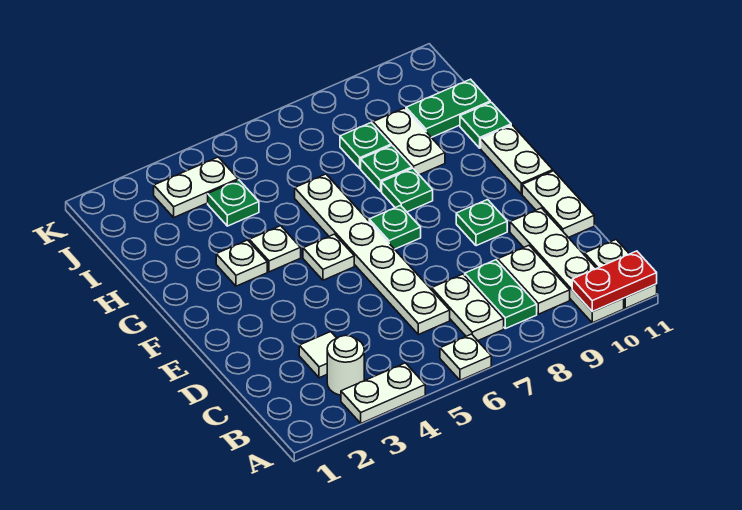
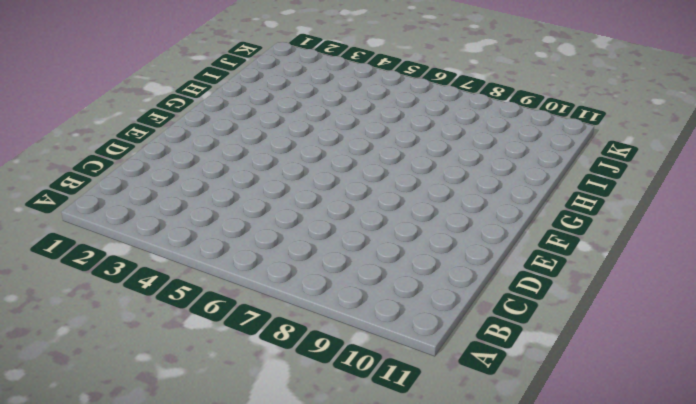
none -> white 1x2 plate [341,363,425,423]
none -> white 1x1 plate [440,334,491,380]
none -> white 1x4 plate [510,208,624,323]

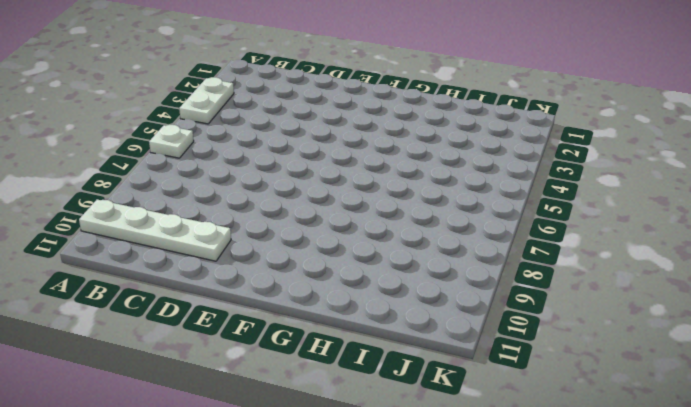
none -> white 1x2 plate [585,240,657,308]
none -> white 1x1 round brick [327,335,364,395]
none -> white 1x2 plate [432,274,504,341]

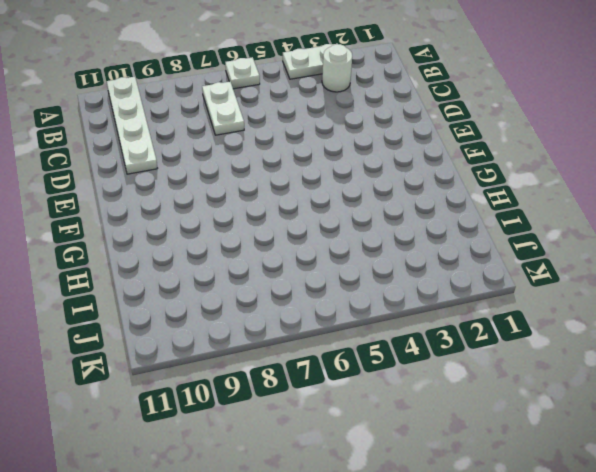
none -> white 1x2 plate [585,240,657,308]
none -> green 1x2 plate [465,260,537,329]
none -> white 1x2 plate [498,246,570,314]

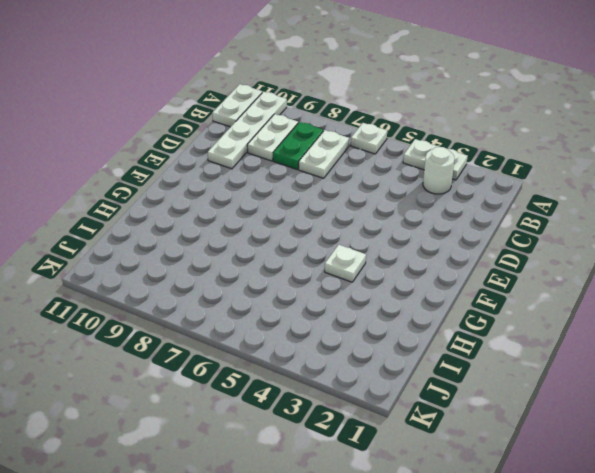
none -> white 1x1 tile [299,332,336,378]
none -> white 1x6 plate [295,174,450,335]
none -> white 1x2 plate [522,171,594,238]

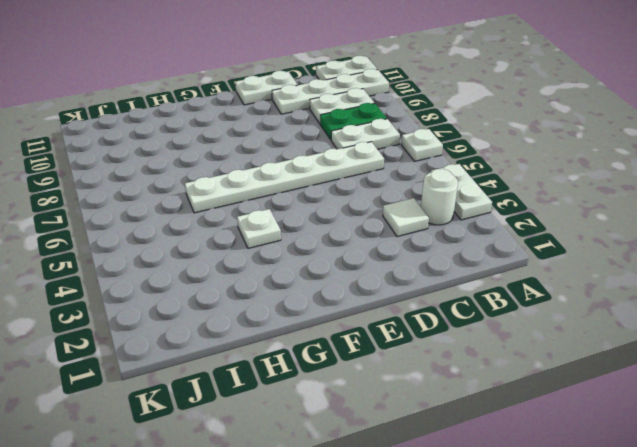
none -> green 1x1 plate [456,200,507,246]
none -> white 1x1 plate [303,234,354,280]
none -> green 1x1 plate [369,205,421,249]

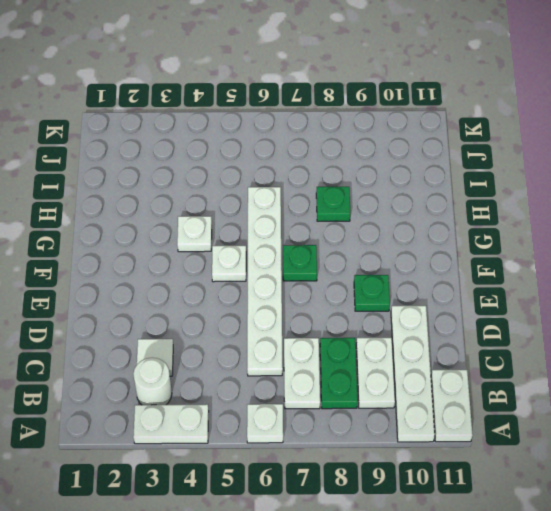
none -> white 1x2 plate [522,171,594,238]
none -> white 1x2 plate [481,125,553,194]
none -> white 1x1 plate [216,240,267,286]

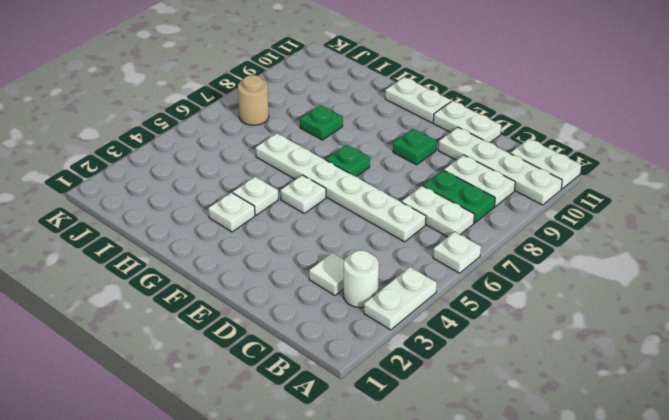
tan 1x1 round brick [238,75,269,125] -> none
none -> green 1x1 plate [382,168,433,212]
none -> white 1x2 plate [373,108,445,175]
none -> green 1x1 plate [460,102,511,148]

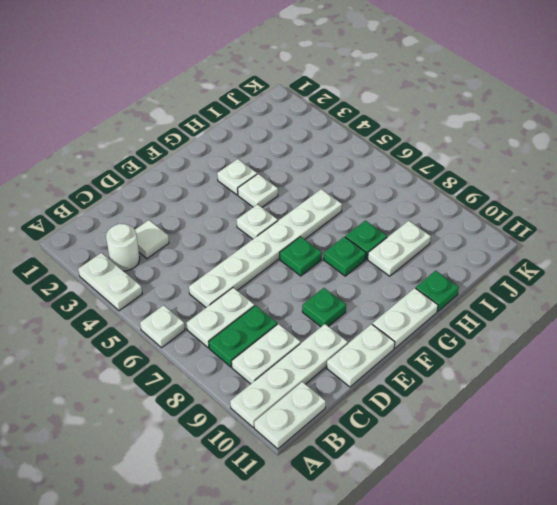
none -> green 1x1 plate [208,180,259,226]
none -> green 1x1 plate [340,122,391,168]
none -> green 1x2 plate [406,79,490,138]

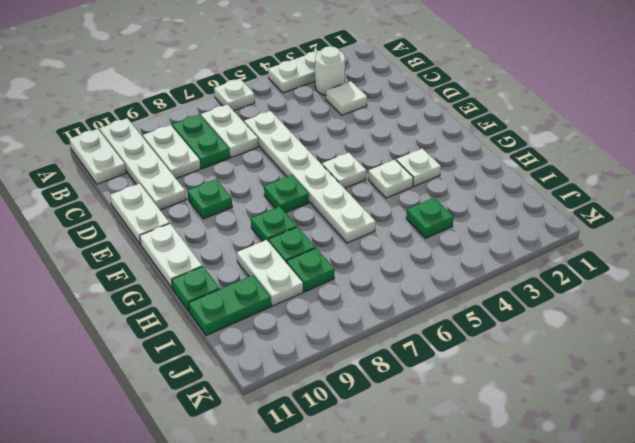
none -> white 1x2 plate [154,157,238,217]
none -> red 1x2 plate [572,251,657,312]

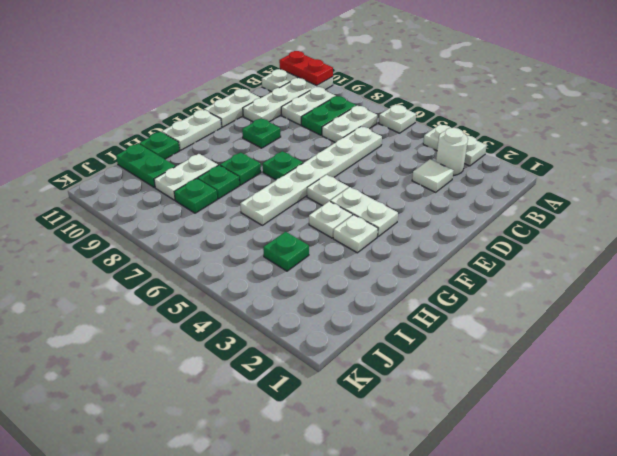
white 1x2 plate [330,187,398,236] -> white 1x2 plate moved to [154,157,238,217]

